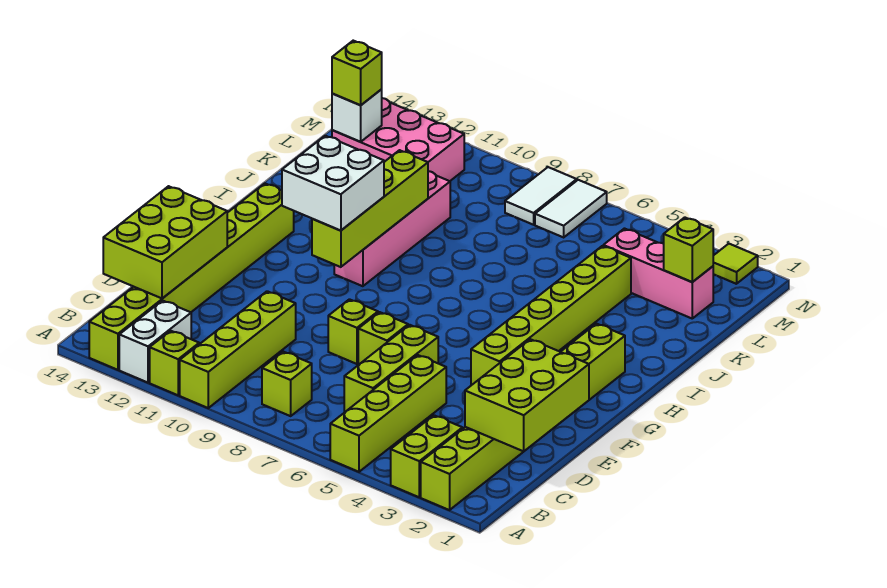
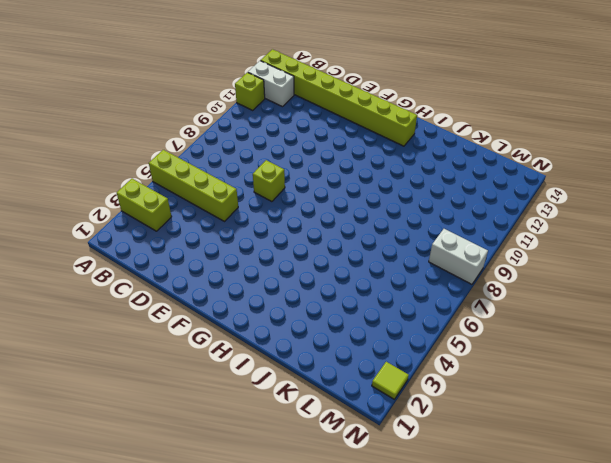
white 1x2 brick [429,229,488,284] -> white 1x2 tile [505,167,577,225]
none -> lime 1x8 brick [421,324,625,510]
none -> lime 1x4 brick [180,291,296,408]
none -> lime 1x1 brick [262,352,312,416]

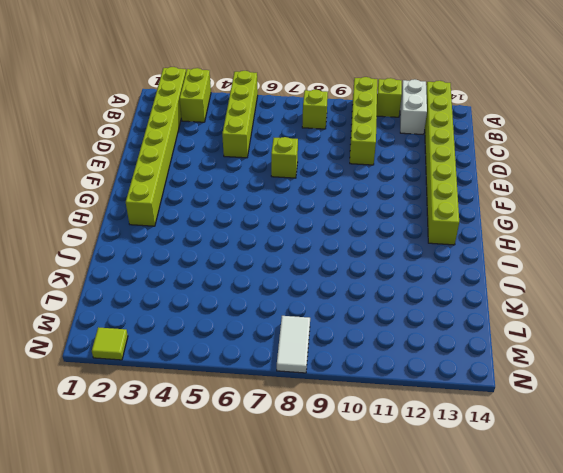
none -> lime 1x3 brick [344,325,438,412]
none -> lime 1x1 brick [328,299,378,364]
none -> lime 1x6 brick [471,246,631,385]

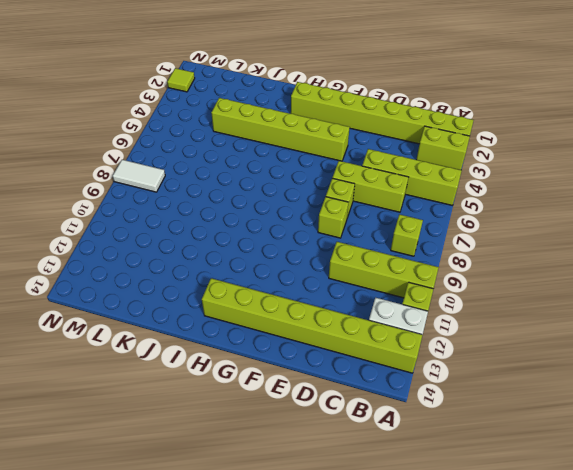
none -> pink 1x4 brick [334,171,450,286]
none -> pink 1x3 brick [603,229,713,318]
none -> pink 2x3 brick [332,98,464,181]

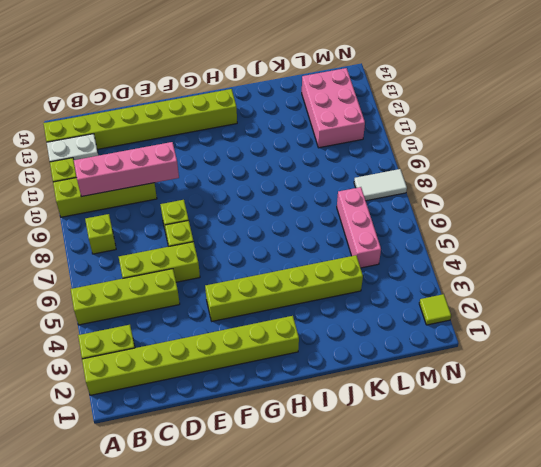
pink 1x4 brick [74,142,179,197] -> pink 1x4 brick moved to [334,171,450,286]
pink 1x3 brick [337,187,381,268] -> pink 1x3 brick moved to [603,229,713,318]
none -> white 1x2 tile [535,180,607,237]
none -> lime 2x3 brick [465,339,589,451]
none -> lime 2x3 brick [103,186,227,298]

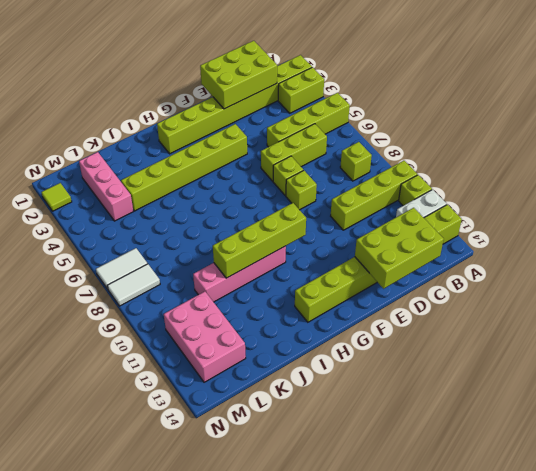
none -> lime 1x1 brick [664,217,713,282]
none -> white 1x1 brick [332,89,382,142]
none -> white 2x2 brick [282,136,384,230]

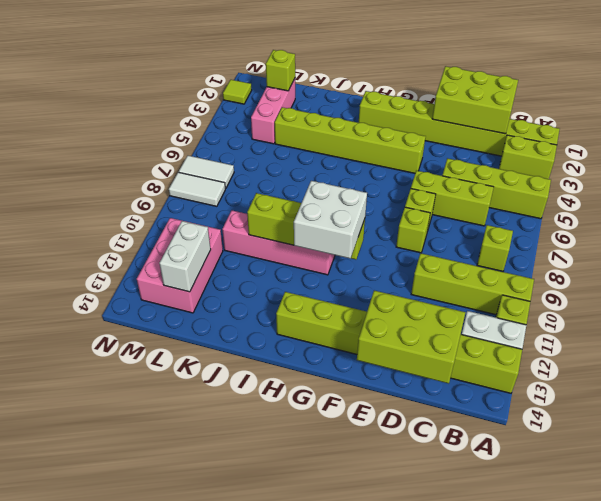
white 1x2 brick [159,221,211,292] -> white 1x1 brick [332,89,382,142]
none -> lime 1x1 brick [332,41,382,105]

